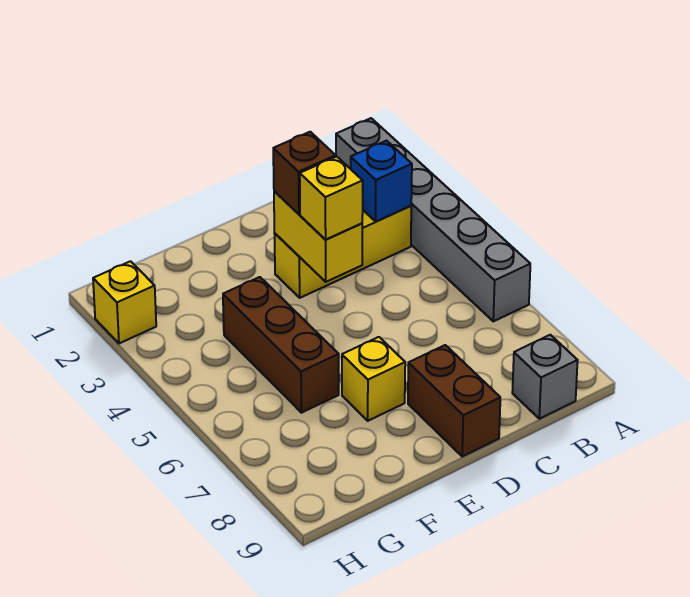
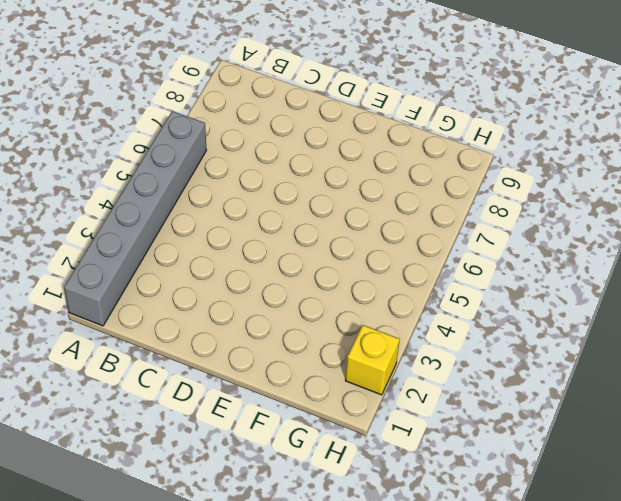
none -> yellow 1x3 brick [274,206,411,298]
none -> grey 1x1 brick [512,335,578,419]

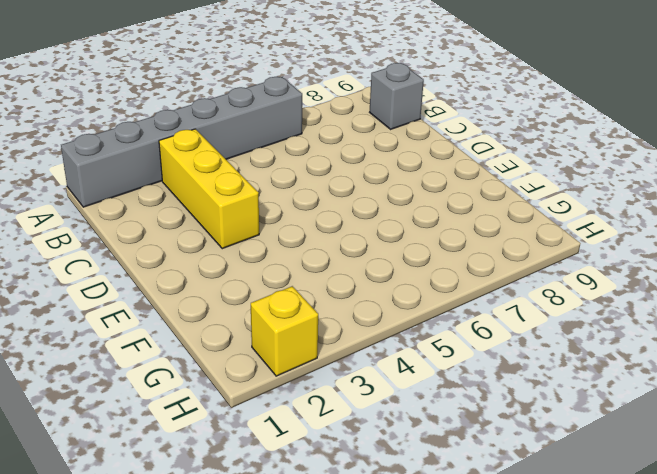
none -> brown 1x2 brick [408,345,500,456]
none -> yellow 1x1 brick [342,337,405,421]

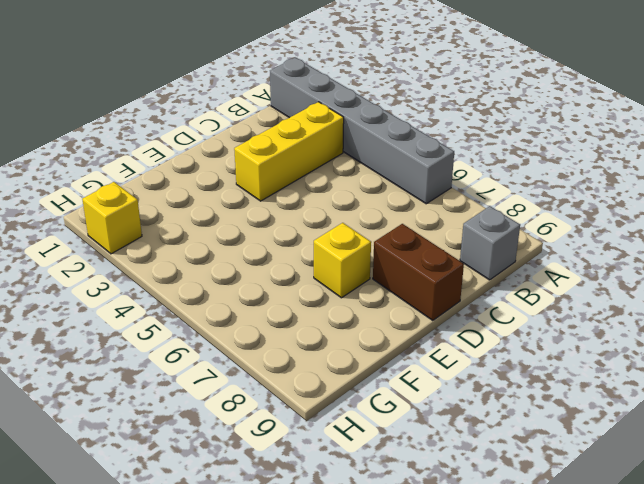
none -> brown 1x3 brick [223,277,339,413]
none -> blue 1x1 brick [351,141,412,222]

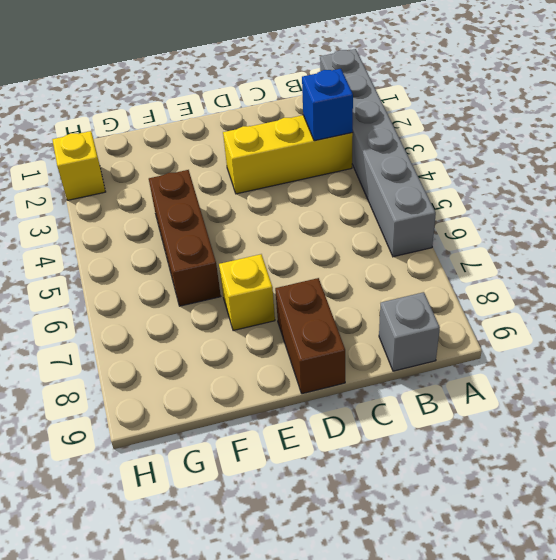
none -> yellow 1x2 brick [274,191,362,282]
none -> brown 1x1 brick [273,132,336,214]

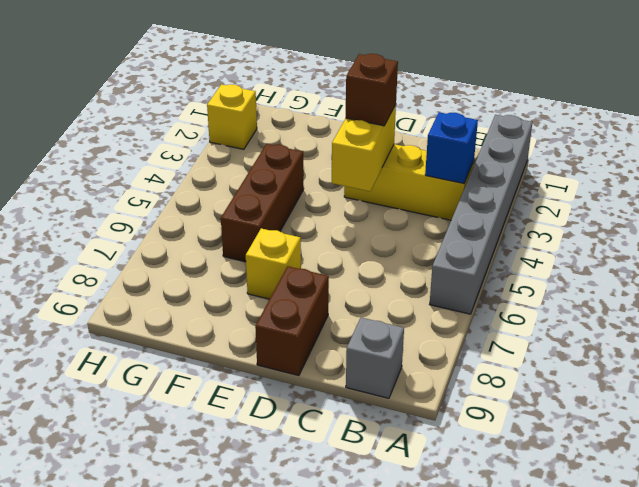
none -> yellow 1x1 brick [300,157,363,240]

